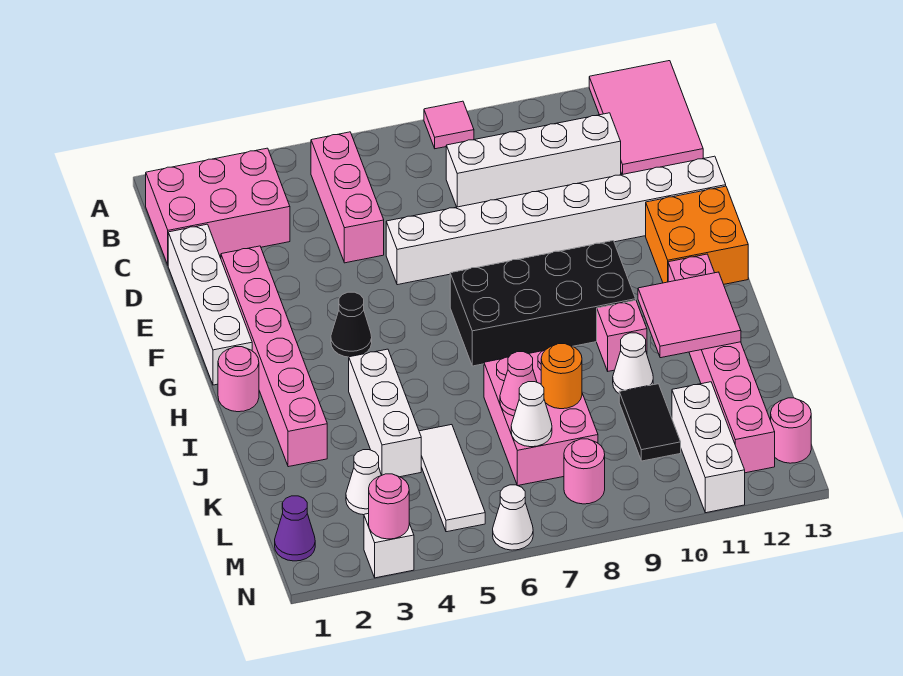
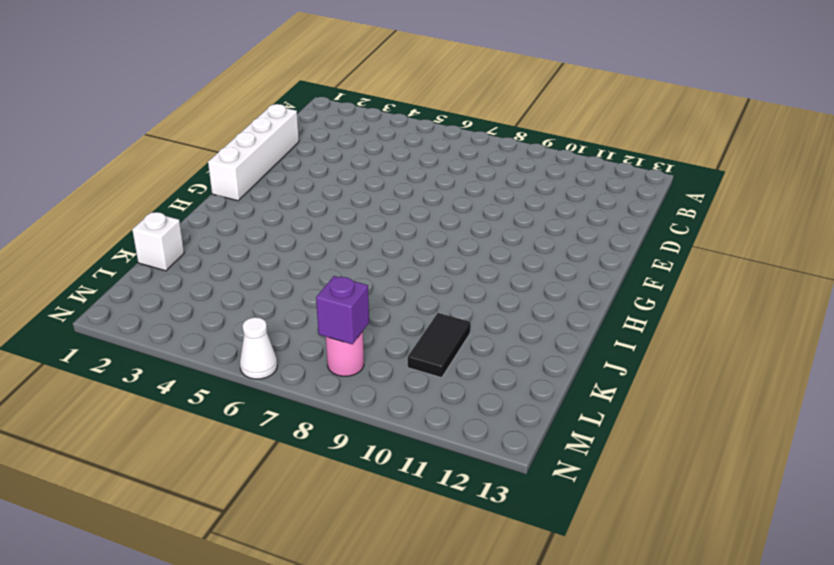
white 1x1 brick [132,212,184,271] -> white 1x1 brick moved to [364,514,414,578]
purple 1x1 brick [316,276,369,344] -> none
none -> pink 1x1 tile [424,101,474,149]
none -> pink 2x3 tile [589,61,703,175]
none -> pink 2x3 brick [146,148,290,265]
none -> pink 1x3 brick [311,132,384,263]

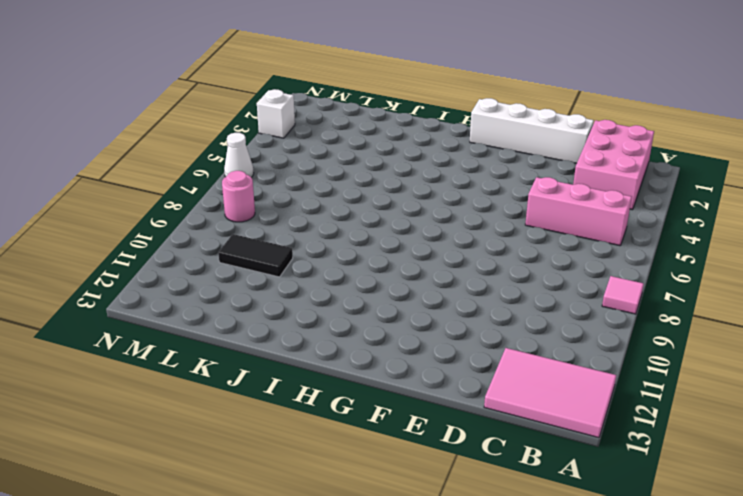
none -> white 1x4 brick [446,113,621,207]
none -> pink 1x6 brick [221,246,327,467]
none -> white 1x8 brick [386,156,726,285]
none -> orange 2x2 brick [646,186,748,284]

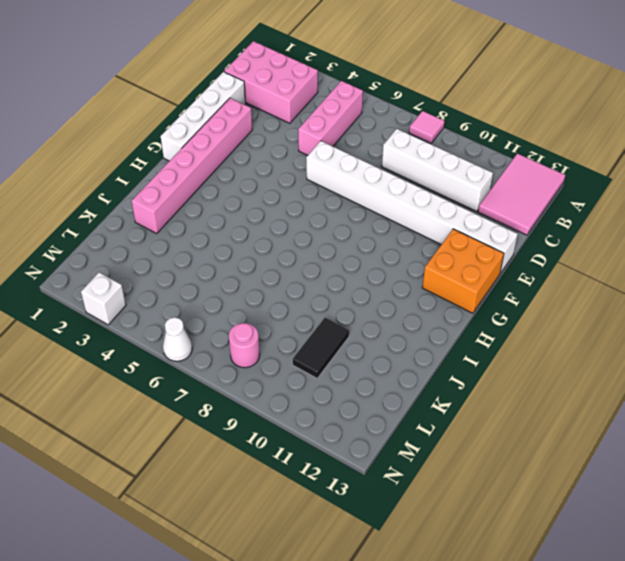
none -> black 1x1 cone [331,292,372,357]
none -> black 2x4 brick [450,241,636,366]
none -> pink 1x1 round brick [218,347,259,412]
none -> pink 1x6 brick [668,254,775,473]

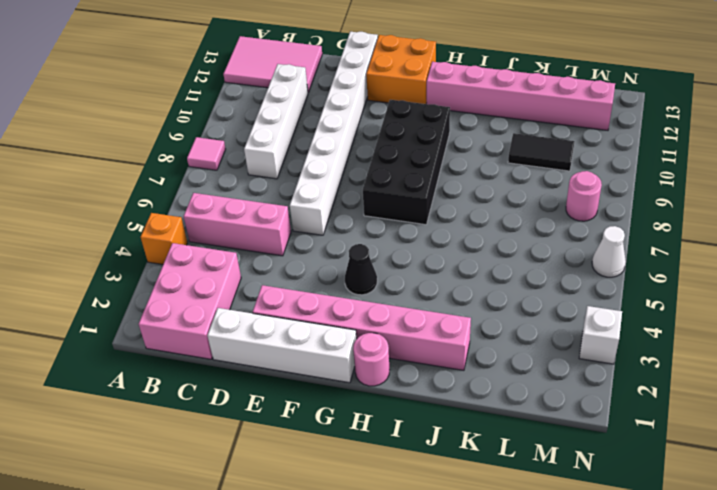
orange 1x1 brick [141,213,188,264] -> none
none -> white 1x3 brick [349,349,421,477]
none -> pink 1x1 brick [597,300,647,371]
none -> pink 2x3 brick [484,350,598,486]
none -> white 1x1 cone [613,333,653,393]

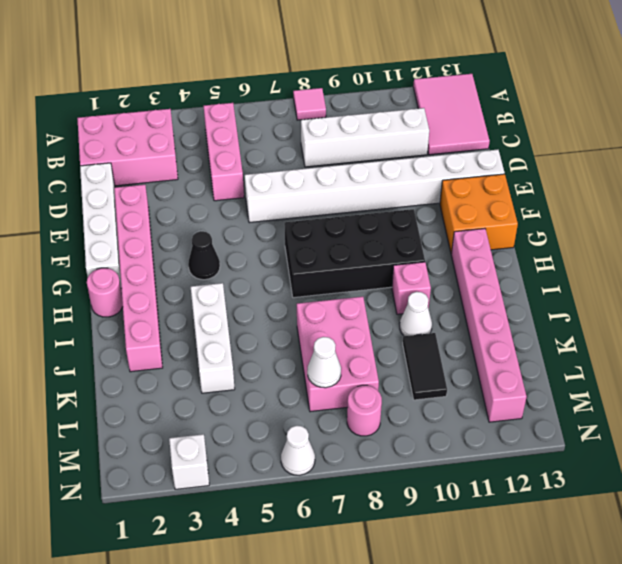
none -> white 1x3 tile [419,425,485,532]
none -> white 1x1 cone [346,450,381,515]
none -> white 1x3 brick [672,382,745,513]
none -> purple 1x1 cone [275,496,315,561]

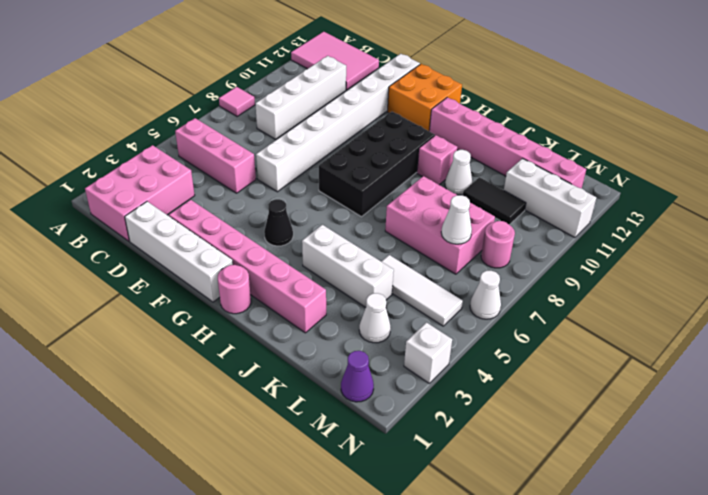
none -> pink 1x1 round brick [771,398,811,463]
none -> pink 2x2 tile [638,272,741,358]
none -> pink 1x1 cone [500,352,537,416]
none -> orange 1x1 round brick [541,344,582,409]

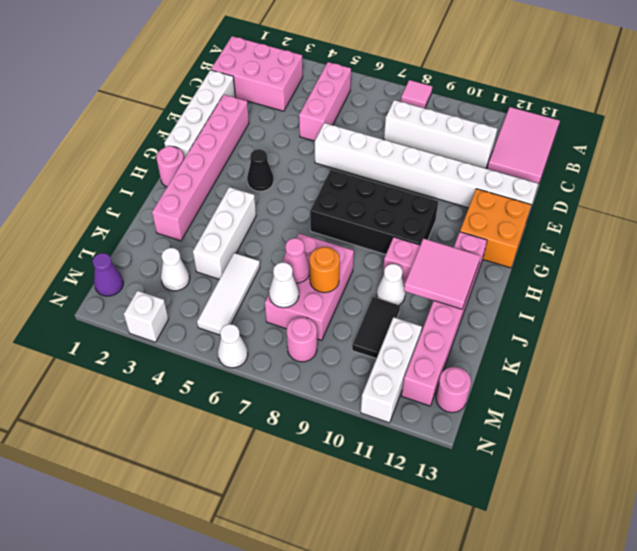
none -> pink 1x1 round brick [369,474,409,539]

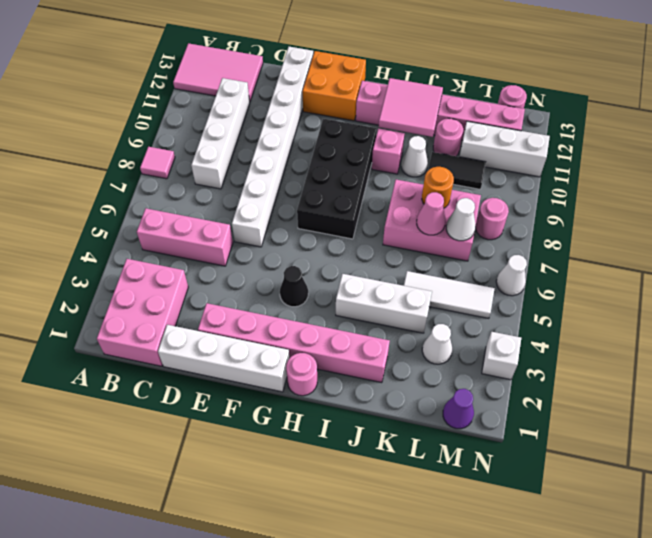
pink 1x1 round brick [433,118,463,156] -> pink 1x1 round brick moved to [369,474,409,539]

